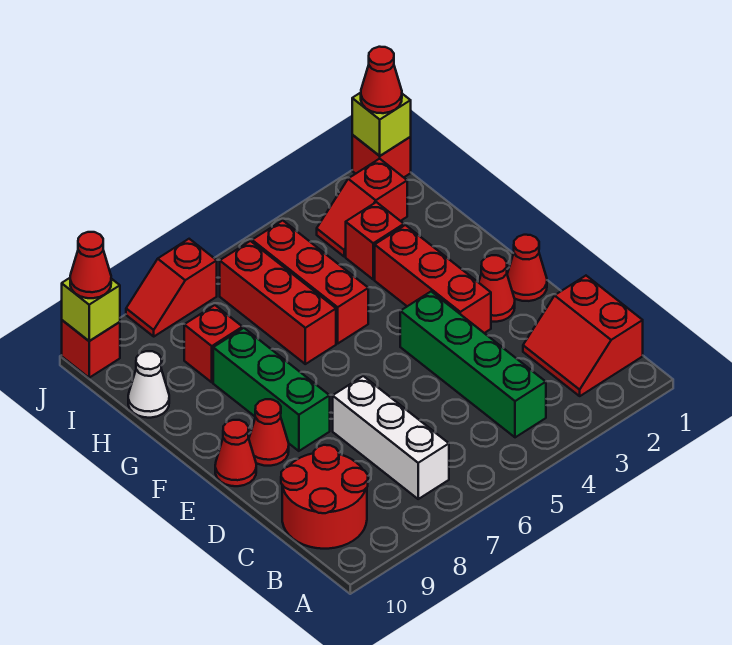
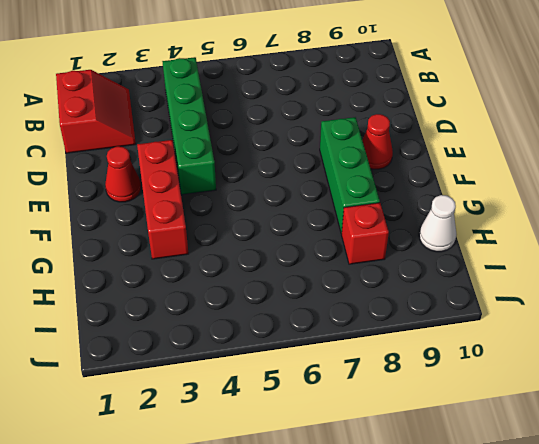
none -> white 1x3 brick [333,376,449,499]
none -> red 2x2 round brick [281,445,368,549]
none -> red 1x1 cone [507,235,547,301]

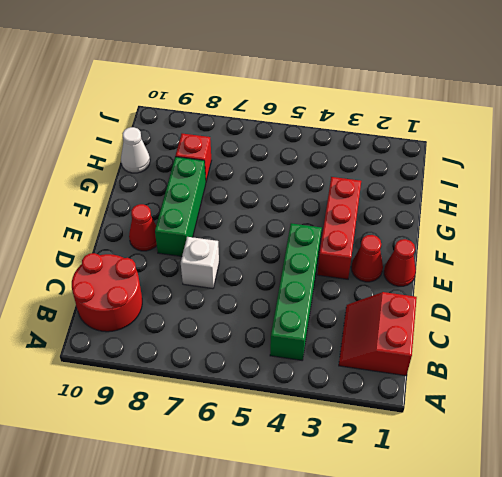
white 1x1 brick [181,237,219,289] -> white 1x3 brick [333,376,449,499]
none -> red 1x1 cone [215,420,256,486]
none -> red 1x3 brick [252,220,368,343]
none -> red 1x3 brick [220,241,336,364]

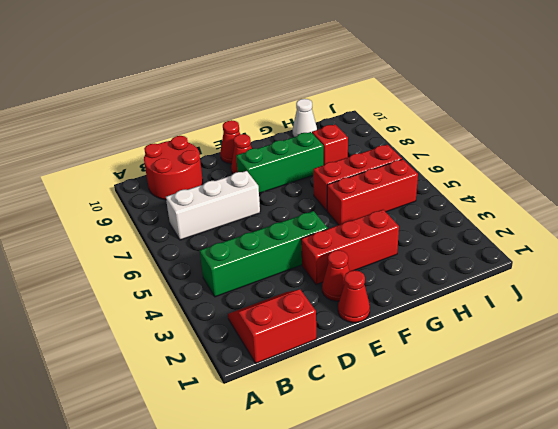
none -> red 1x1 brick [346,202,404,279]
none -> red 1x2 slope [317,159,407,257]
none -> red 1x1 brick [352,135,411,177]

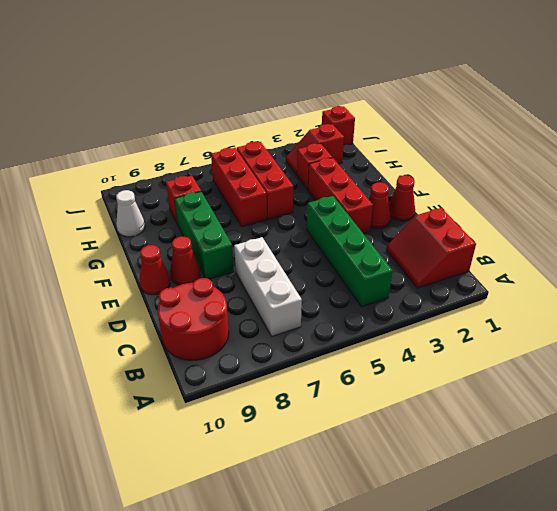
none -> red 1x2 slope [126,239,217,336]
none -> red 1x1 brick [62,320,120,378]
none -> lime 1x1 brick [352,93,411,156]

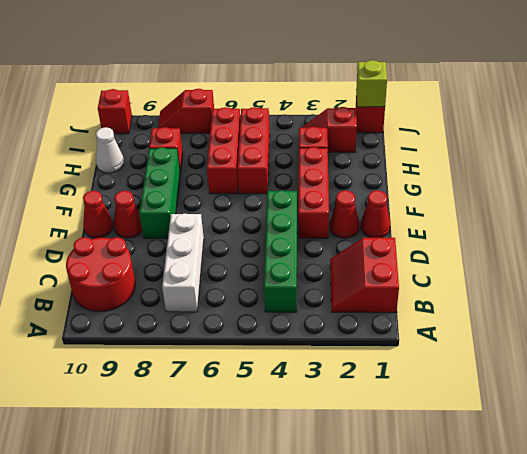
none -> lime 1x1 brick [62,278,120,341]
none -> red 1x1 cone [361,47,402,113]
none -> red 1x1 cone [70,232,111,298]

